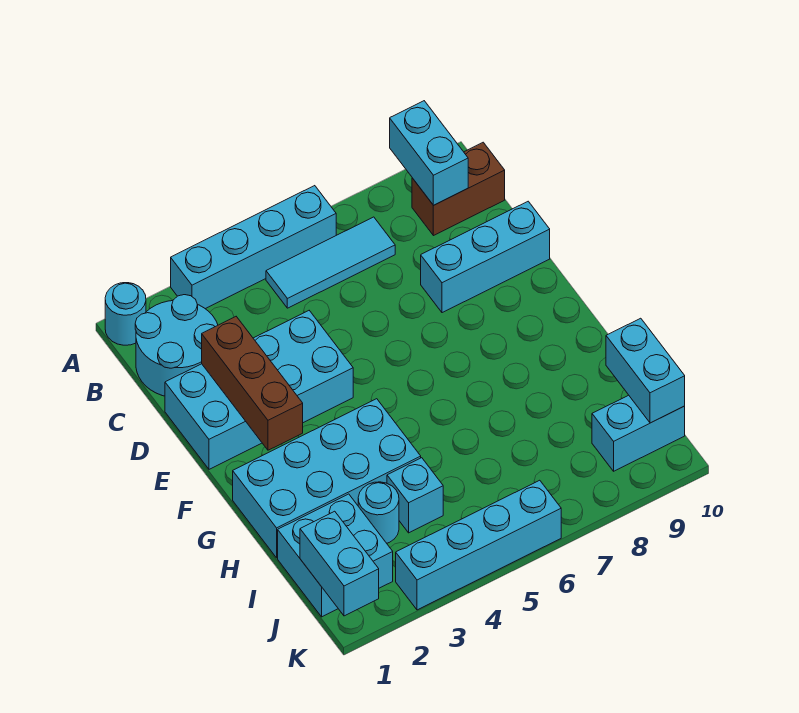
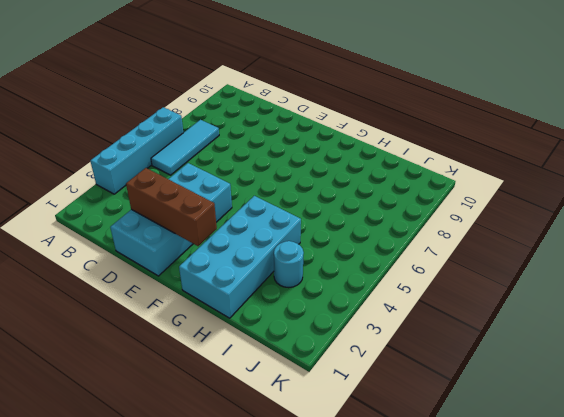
none -> cyan 1x1 round brick [105,283,146,345]
none -> cyan 2x2 round brick [135,295,218,396]
none -> brown 1x2 brick [412,142,505,236]

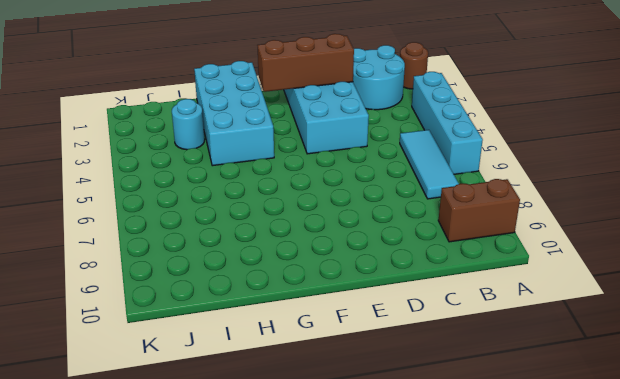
brown 1x1 round brick [400,42,428,89] -> cyan 1x1 round brick [105,283,146,345]
brown 1x2 brick [438,179,520,242] -> brown 1x2 brick turned to [412,142,505,236]
none -> cyan 1x3 brick [421,201,550,313]
none -> cyan 2x2 brick [278,494,393,617]
none -> cyan 1x1 brick [387,458,443,533]

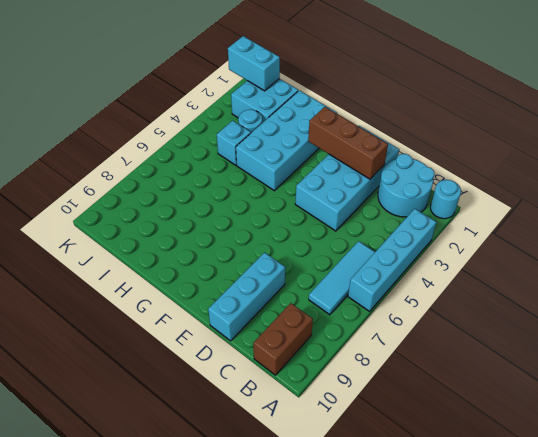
none -> cyan 1x2 brick [592,395,685,471]
none -> cyan 1x4 brick [396,480,561,610]
none -> cyan 1x2 brick [390,101,468,205]

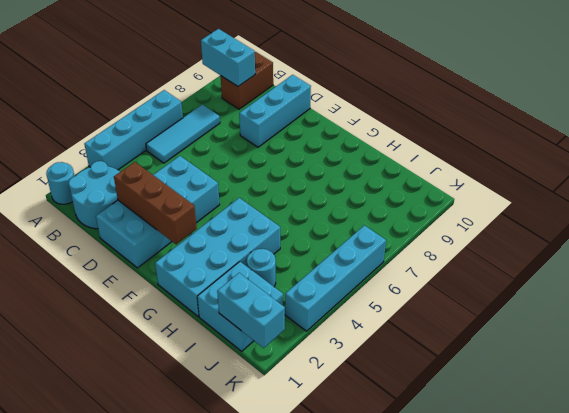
none -> cyan 1x1 brick [387,458,443,533]
none -> cyan 1x2 brick [592,395,685,471]
none -> cyan 1x2 brick [606,318,685,423]

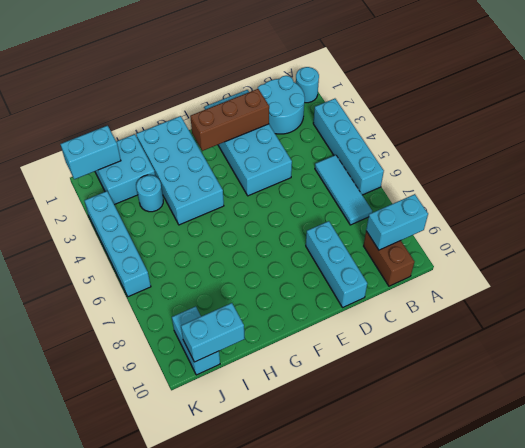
none -> cyan 1x1 brick [387,458,443,533]

